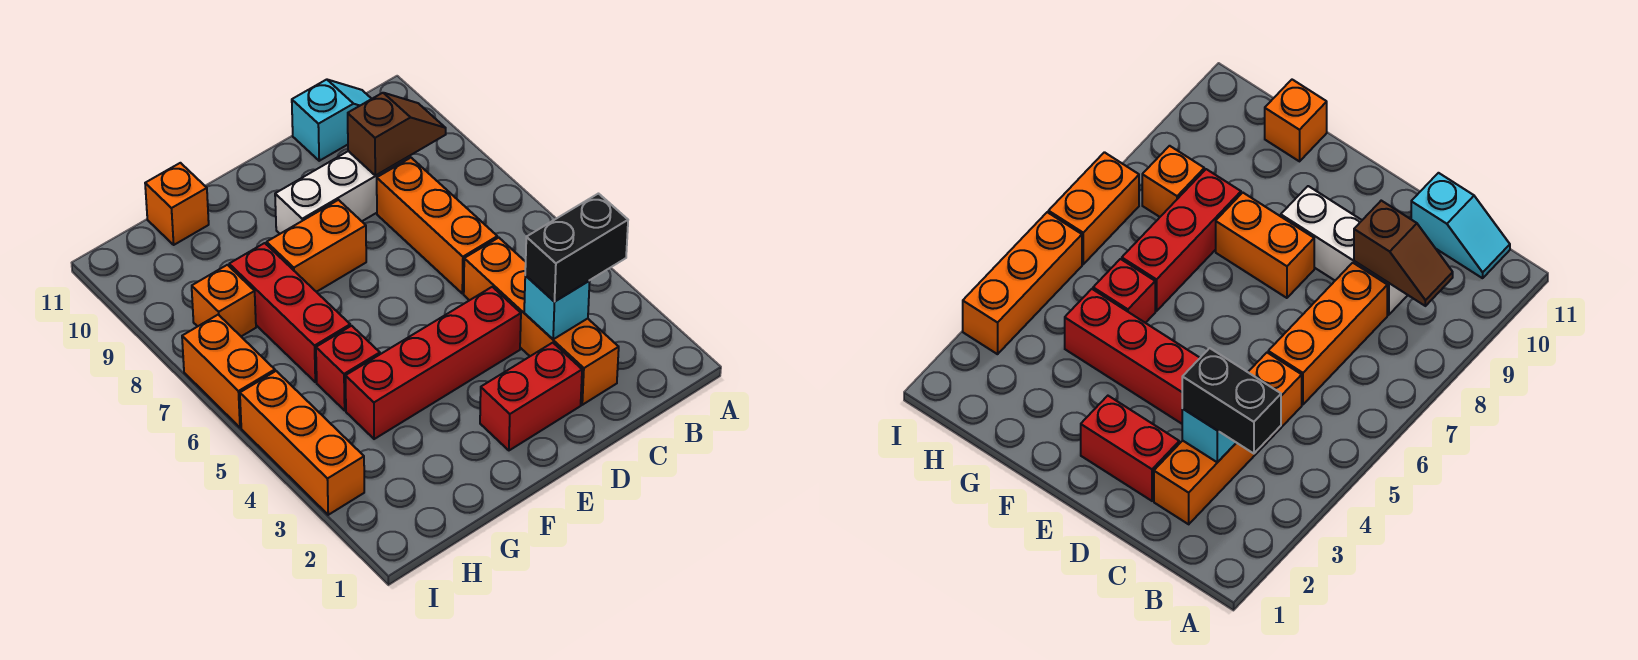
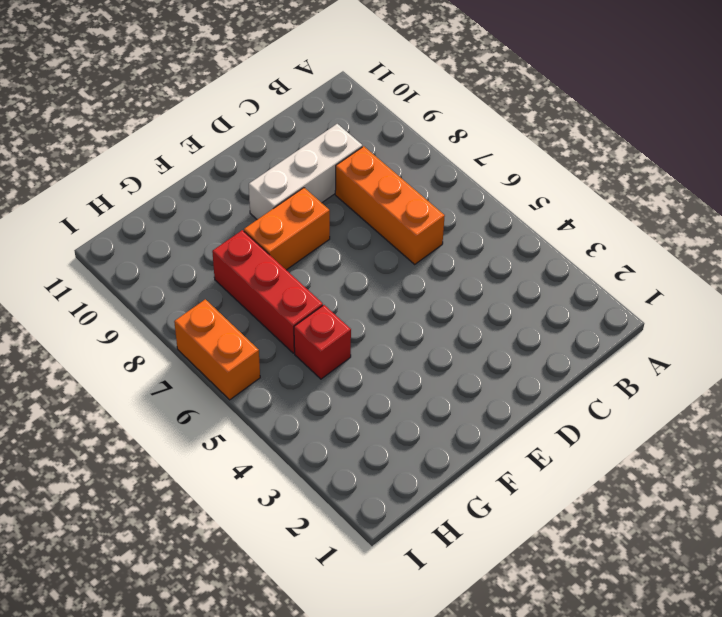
none -> cyan 1x2 slope [292,79,371,161]
none -> orange 1x4 brick [464,238,619,405]
none -> red 1x2 brick [480,343,582,450]

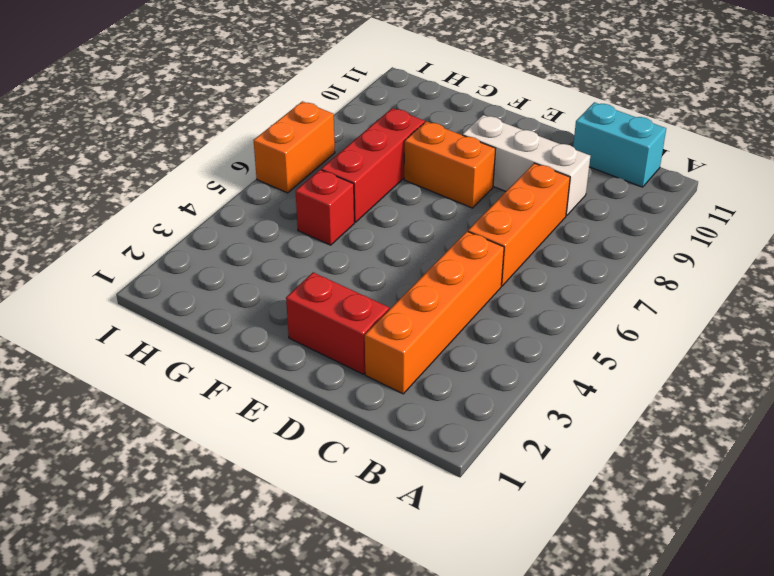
cyan 1x2 brick [573,102,666,187] -> cyan 1x2 slope [292,79,371,161]
none -> red 1x4 brick [345,287,521,439]
none -> orange 1x1 brick [145,163,209,245]
none -> orange 1x1 brick [192,265,256,336]

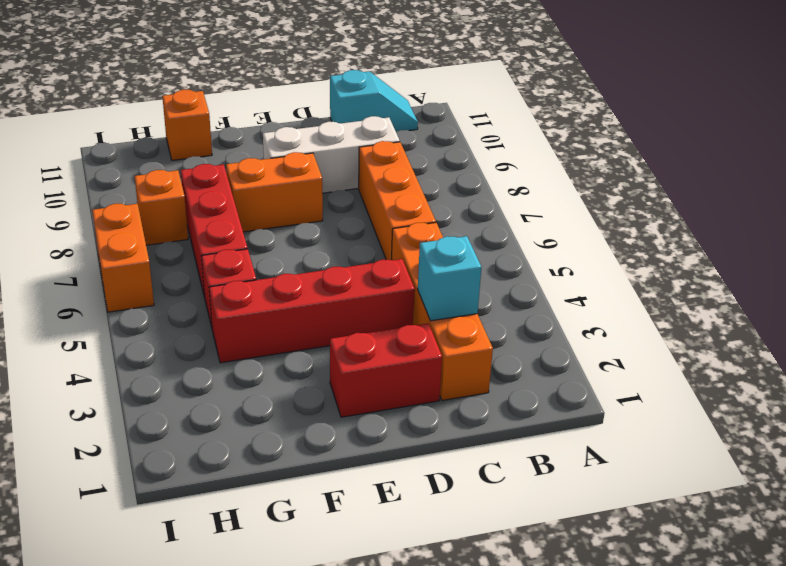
none -> orange 1x3 brick [240,371,364,515]
none -> brown 1x2 slope [348,93,446,176]
none -> black 1x2 brick [525,194,628,302]

